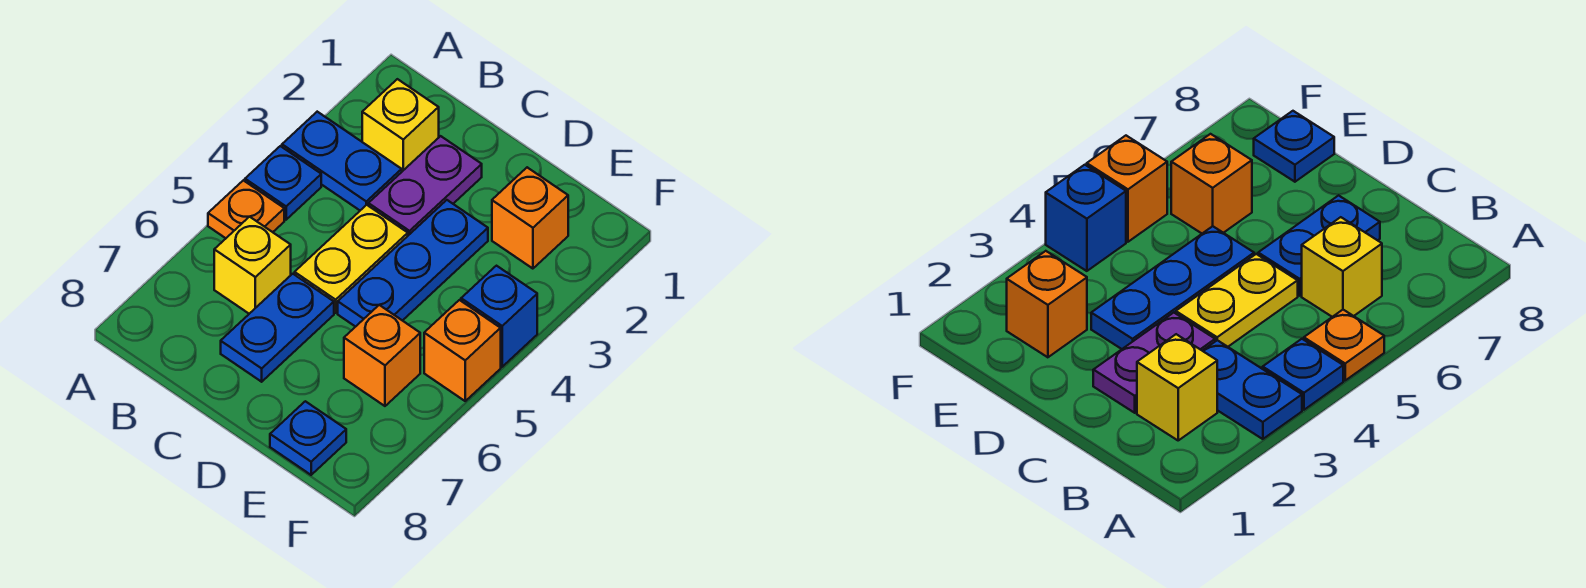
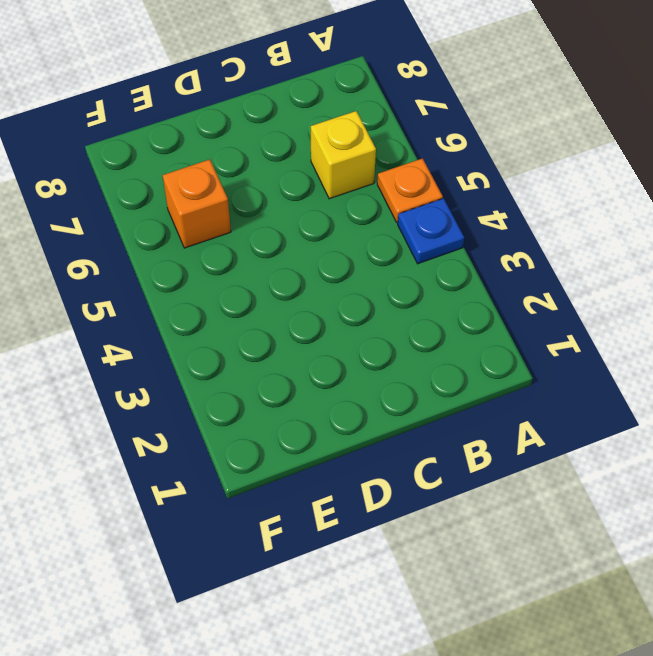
none -> blue 1x2 plate [282,112,402,210]
none -> yellow 1x1 brick [362,79,439,171]
none -> purple 1x2 plate [368,136,482,235]

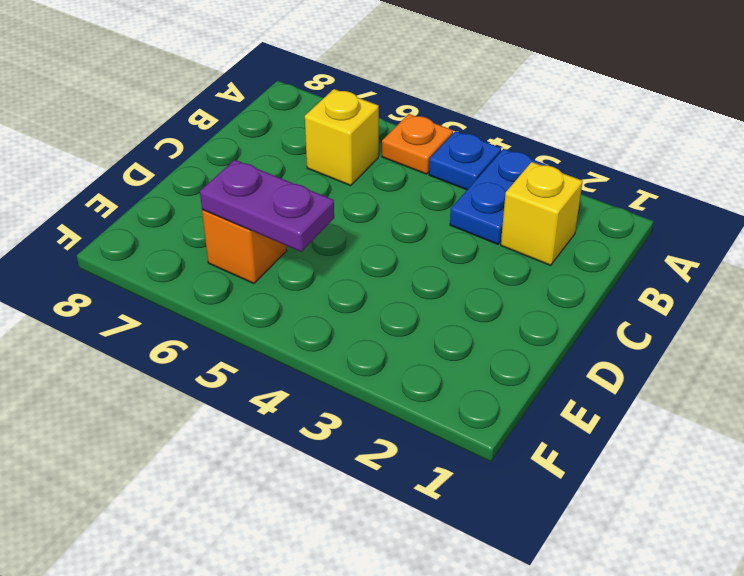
purple 1x2 plate [200,160,334,252] -> purple 1x2 plate moved to [368,136,482,235]
none -> yellow 1x2 plate [295,205,408,313]
none -> blue 1x2 plate [221,274,334,382]
none -> blue 1x3 plate [338,200,488,327]

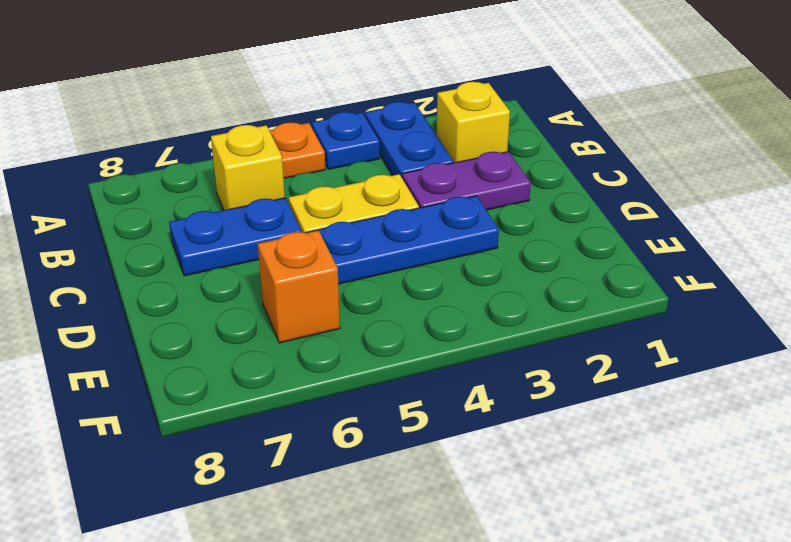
none -> orange 1x1 brick [492,167,568,269]
none -> blue 1x1 plate [270,401,346,475]
none -> blue 1x1 brick [461,266,537,367]

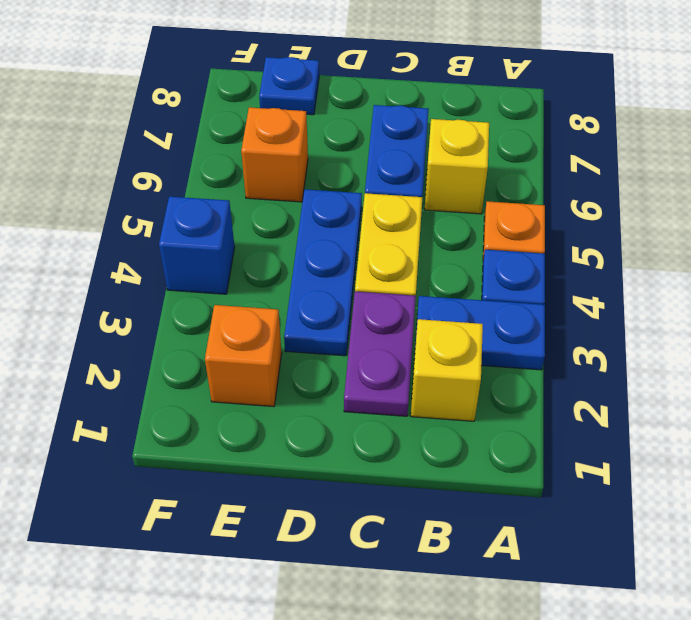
none -> orange 1x1 brick [424,300,501,401]

